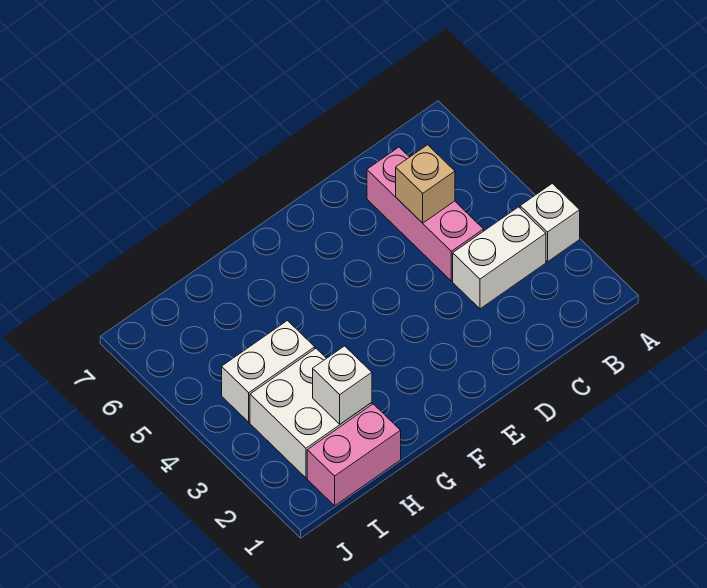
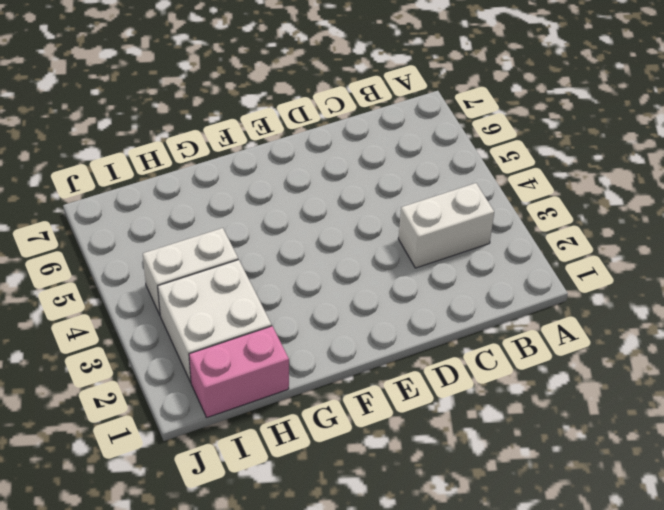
none -> white 1x1 brick [520,183,580,262]
none -> pink 1x3 brick [367,147,484,281]

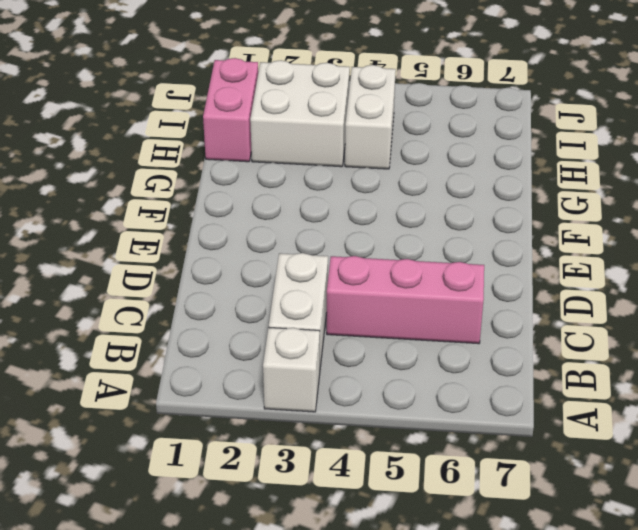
none -> tan 1x1 brick [396,145,455,223]
none -> white 1x1 brick [313,346,372,424]

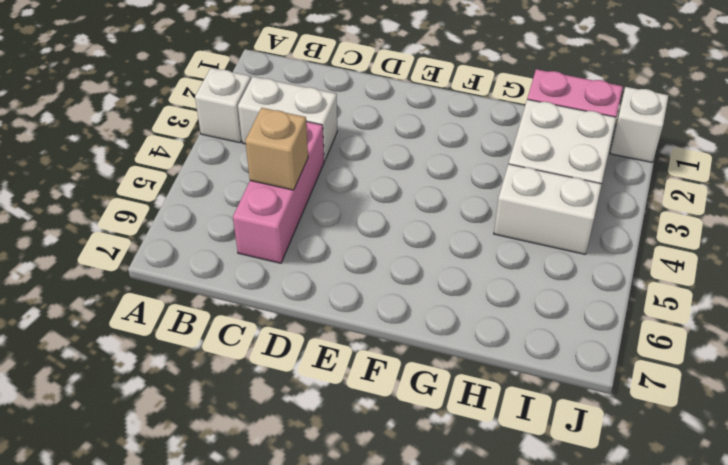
white 1x1 brick [610,87,669,162] -> white 1x1 brick moved to [313,346,372,424]

